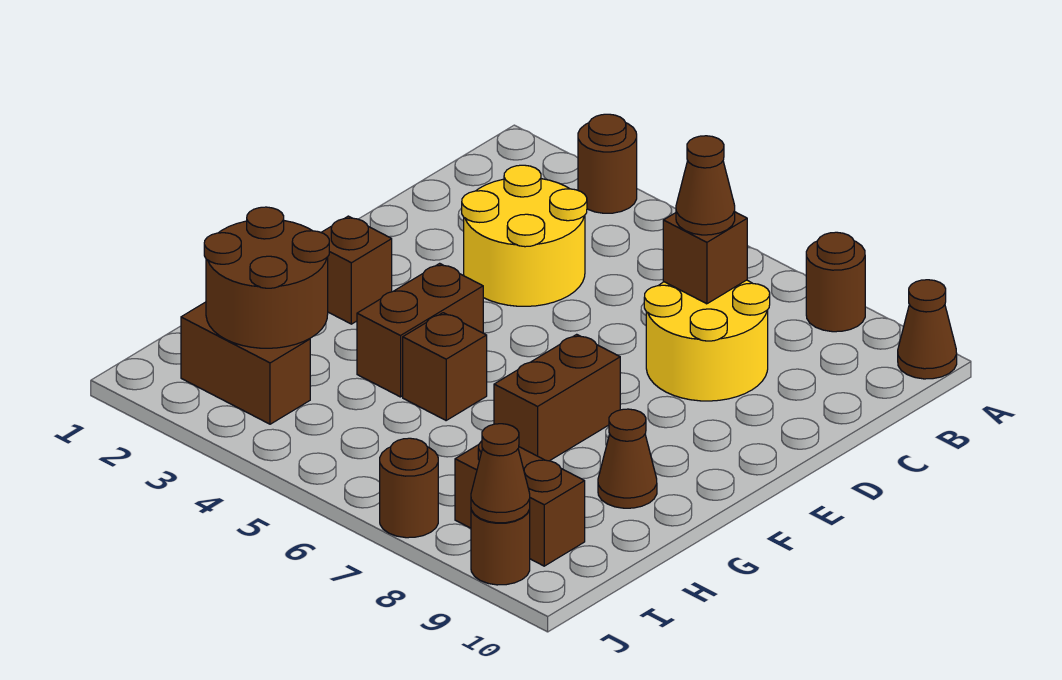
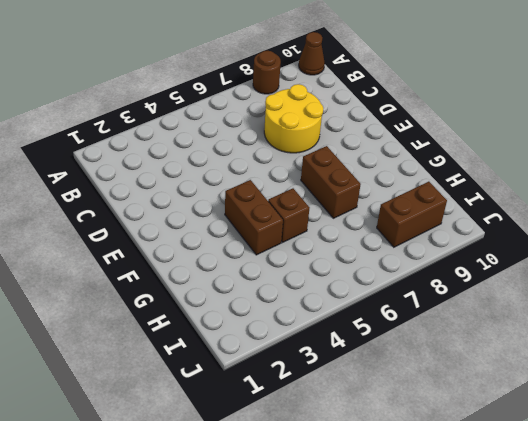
none -> brown 1x1 round brick [578,114,637,213]
none -> yellow 2x2 round brick [462,165,587,306]
none -> brown 1x1 brick [321,216,392,324]

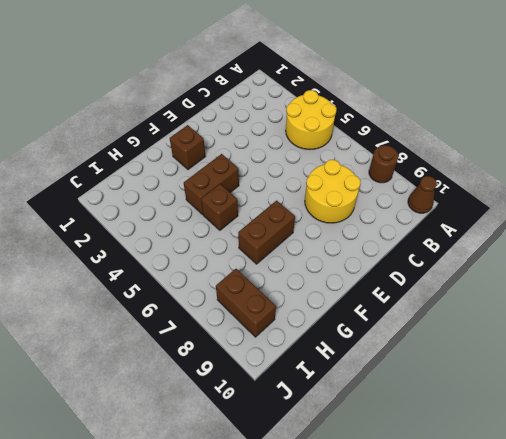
yellow 2x2 round brick [286,90,336,150] -> yellow 2x2 round brick moved to [462,165,587,306]
none -> brown 1x1 round brick [578,114,637,213]
none -> brown 1x1 cone [598,409,657,508]
none -> brown 1x2 brick [181,302,310,424]

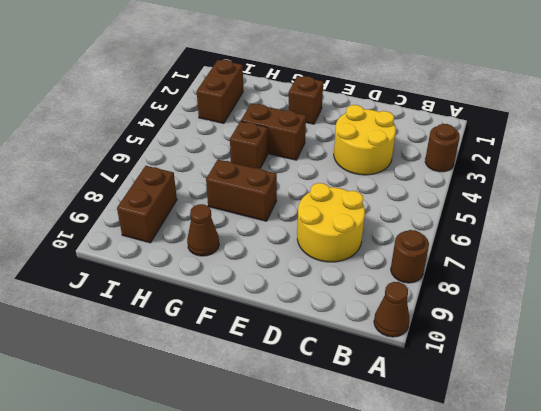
none -> brown 1x1 round brick [380,438,438,538]
none -> brown 1x1 round brick [471,509,530,585]
none -> brown 1x1 brick [663,212,747,304]

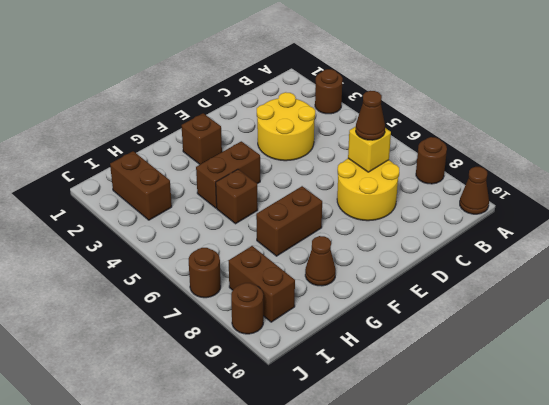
yellow 1x1 brick [348,127,391,172] -> brown 1x1 brick [663,212,747,304]
none -> brown 2x2 round brick [204,207,329,348]
none -> brown 1x1 cone [471,424,530,523]

